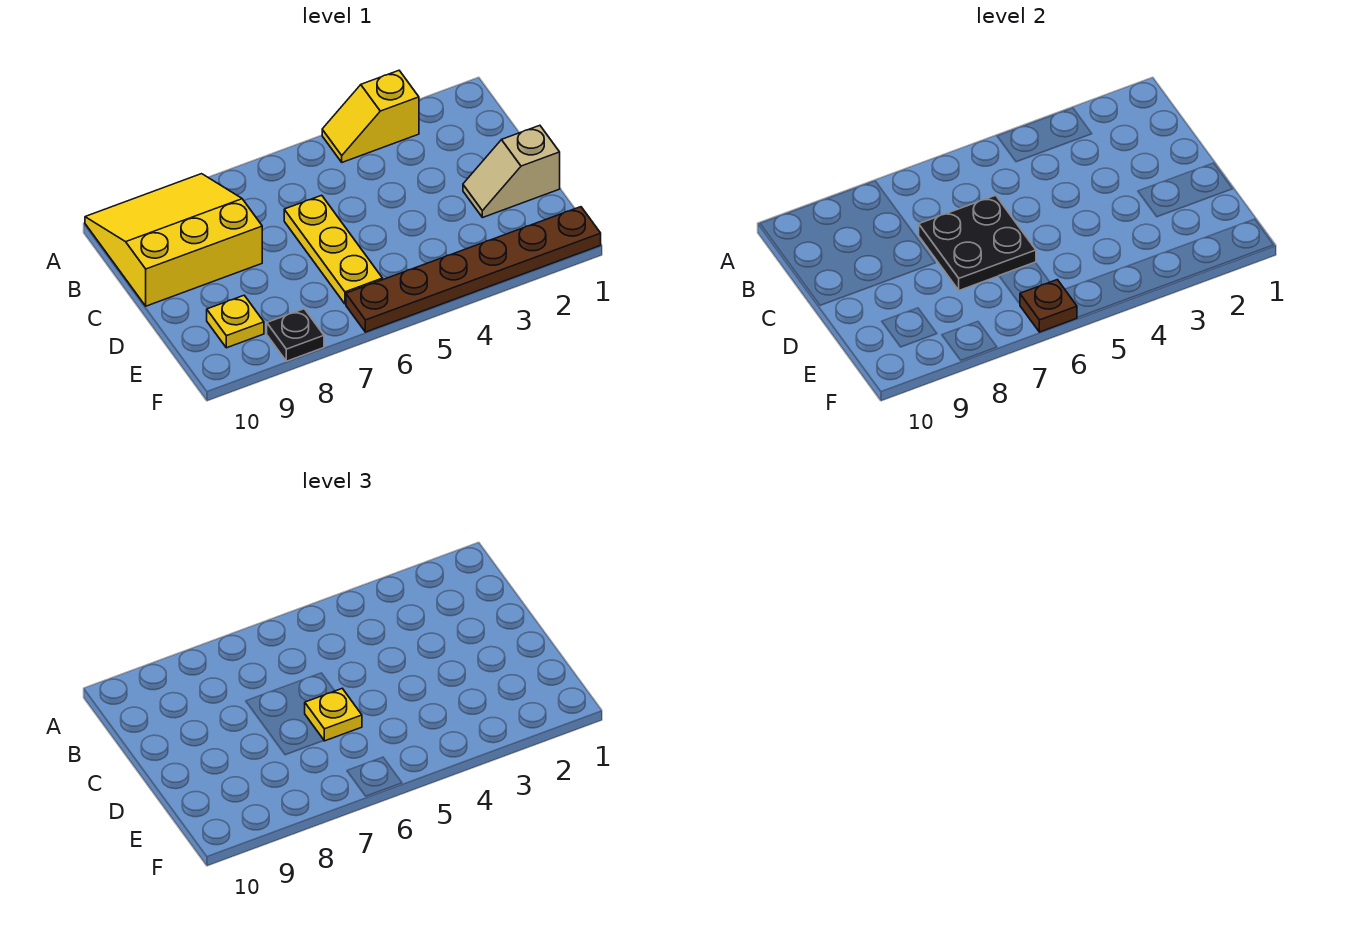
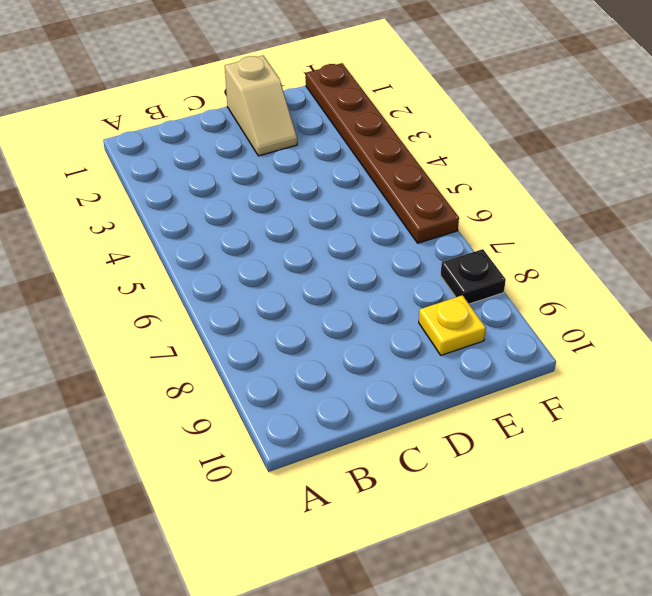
none -> yellow 1x2 slope [322,71,419,162]
none -> yellow 3x3 slope [85,174,262,306]

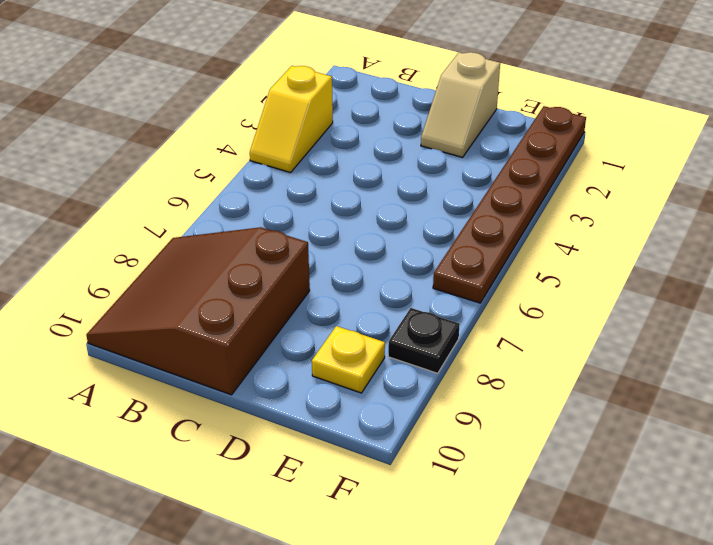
brown 3x3 slope [86,227,310,395] -> yellow 3x3 slope [85,174,262,306]
none -> yellow 1x3 plate [284,195,383,304]
none -> black 2x2 plate [919,195,1036,290]

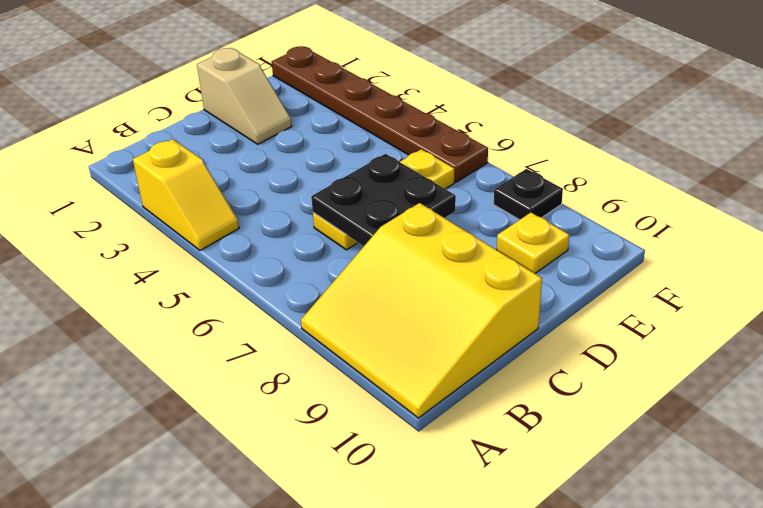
none -> brown 1x1 plate [1020,280,1077,332]
none -> yellow 1x1 plate [305,689,362,741]

